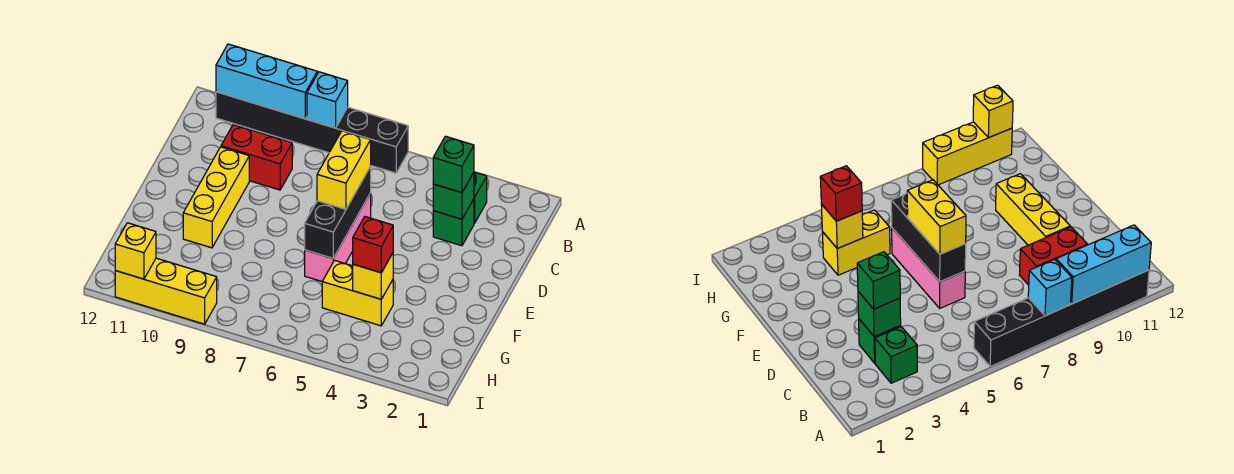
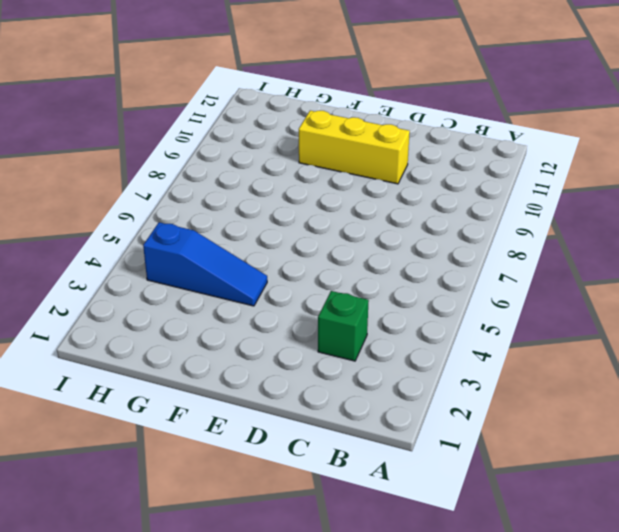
blue 1x3 slope [143,222,267,306] -> yellow 1x2 brick [322,260,393,326]
none -> black 1x6 brick [216,92,408,173]
none -> green 1x1 brick [474,172,487,223]
none -> red 1x2 brick [221,125,292,190]

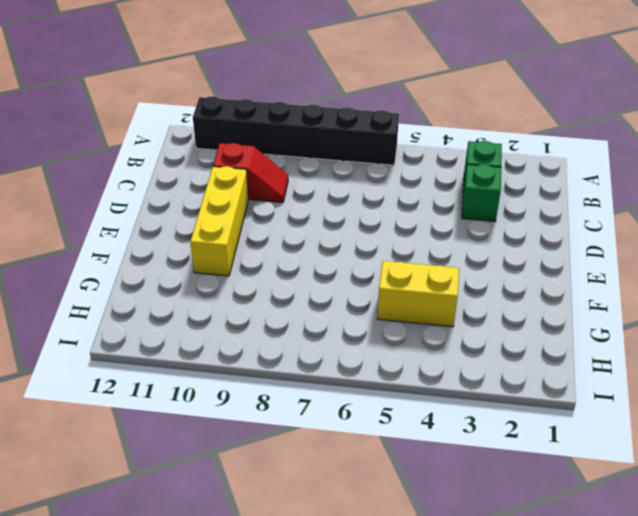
red 1x2 slope [213,143,288,203] -> red 1x2 brick [221,125,292,190]
none -> pink 1x3 brick [305,193,371,281]
none -> yellow 1x3 brick [115,258,217,324]
none -> cyan 1x1 brick [307,72,348,128]

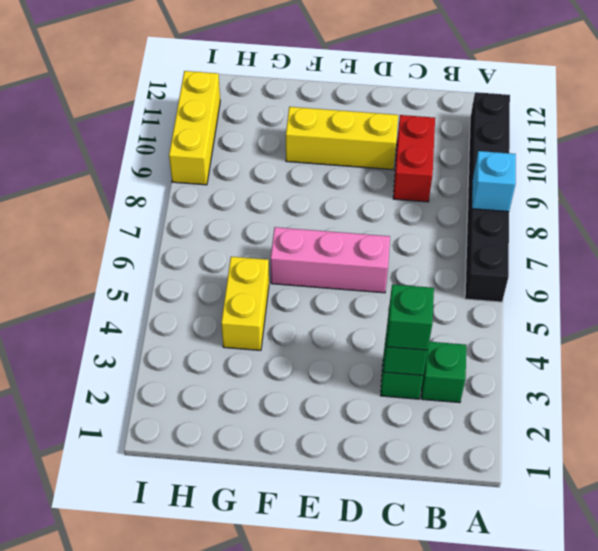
none -> cyan 1x3 brick [216,44,317,119]
none -> black 1x3 brick [305,167,371,258]
none -> yellow 1x1 brick [353,253,393,299]

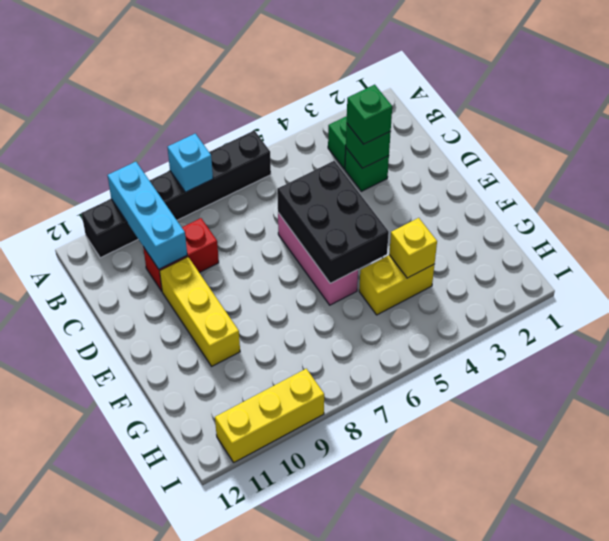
cyan 1x3 brick [108,162,187,269] -> cyan 1x3 brick turned to [216,44,317,119]
black 2x3 brick [277,161,389,283] -> black 1x3 brick [305,167,371,258]
none -> yellow 1x1 brick [115,223,156,279]
none -> yellow 1x2 brick [317,131,371,209]
none -> red 1x1 brick [353,217,393,273]

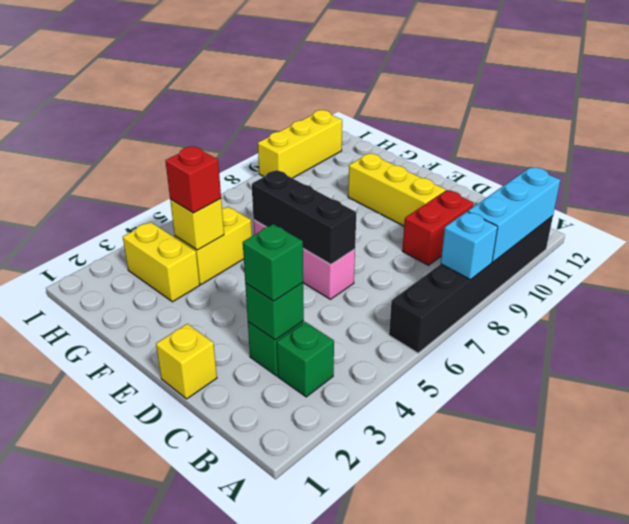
yellow 1x1 brick [156,324,217,399] -> yellow 1x1 brick moved to [115,223,156,279]
yellow 1x2 brick [123,222,200,302] -> yellow 1x2 brick moved to [317,131,371,209]

